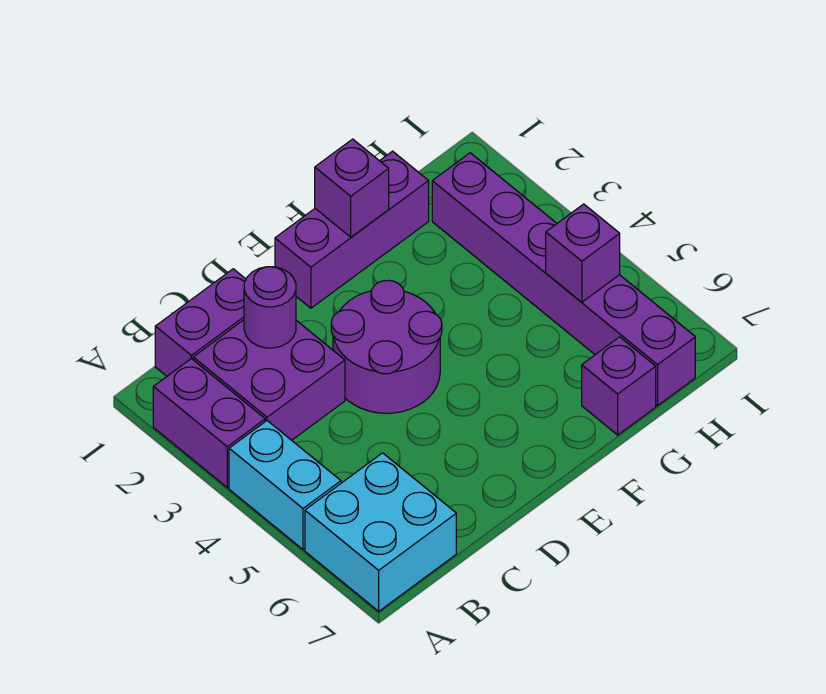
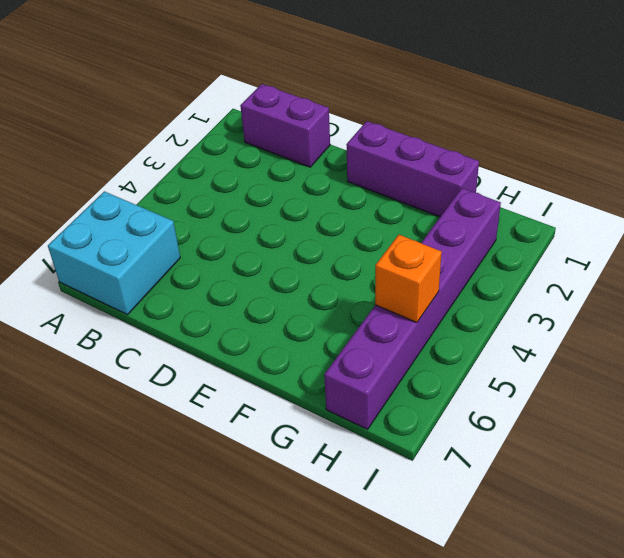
orange 1x1 brick [375,235,442,322] -> purple 1x1 brick [546,204,620,302]
none -> purple 1x2 brick [153,359,265,488]
none -> cyan 1x2 brick [229,421,341,549]
none -> purple 2x2 brick [193,320,345,440]

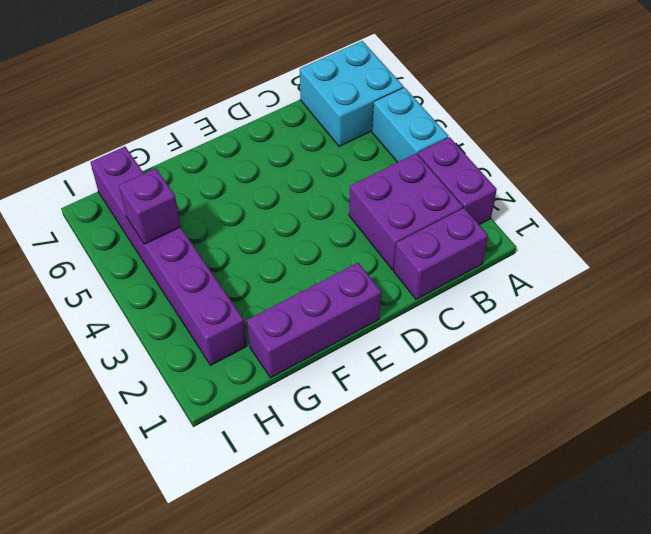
none -> purple 2x2 round brick [331,280,442,413]
none -> purple 1x1 brick [582,337,656,435]
none -> purple 1x1 round brick [244,267,296,348]

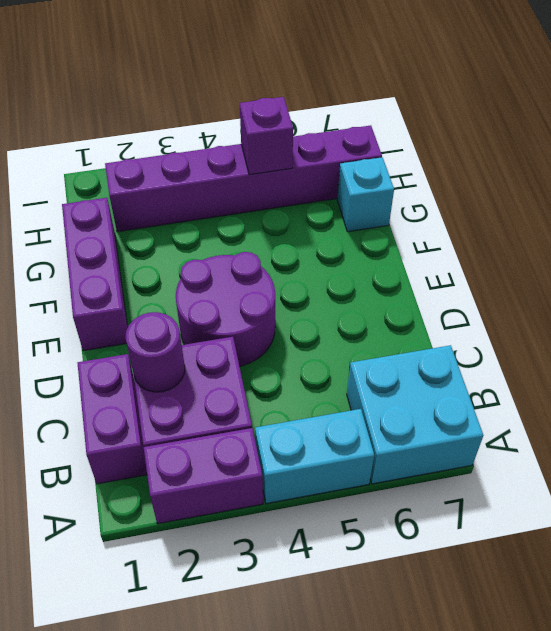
cyan 1x1 brick [337,157,394,232] -> purple 1x1 brick [582,337,656,435]
none -> purple 1x1 brick [315,139,389,237]

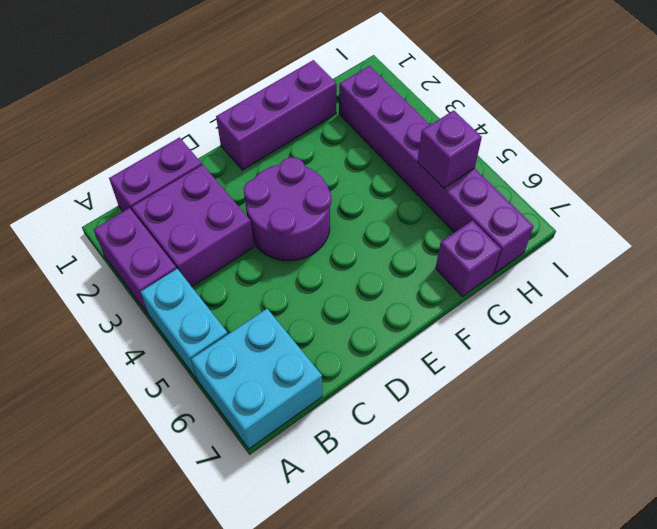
none -> purple 1x1 round brick [244,267,296,348]
none -> purple 1x1 brick [315,139,389,237]

